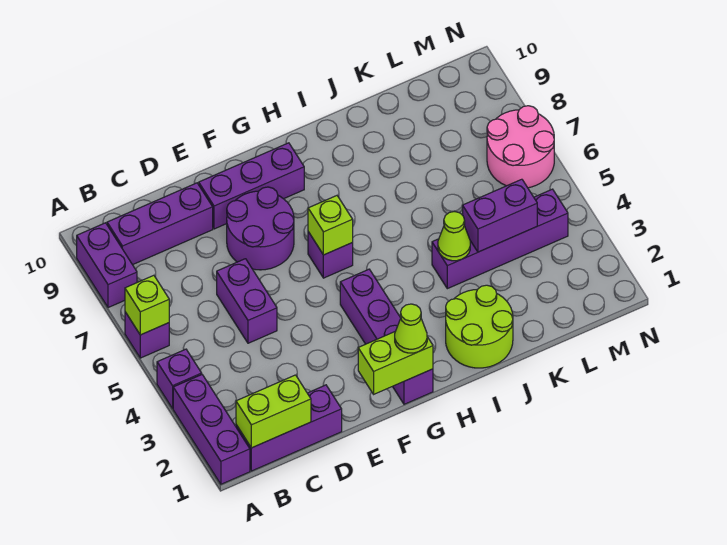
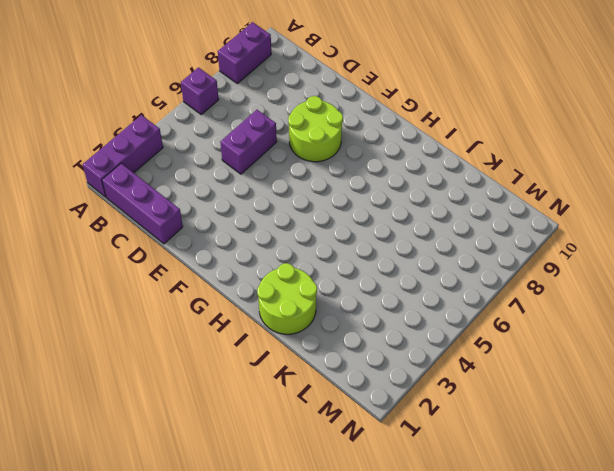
lime 2x2 round brick [288,96,343,162] -> purple 2x2 round brick [227,187,294,270]
none -> purple 1x1 brick [157,349,202,408]
none -> purple 1x3 brick [107,183,213,265]
none -> purple 1x3 brick [199,143,304,229]

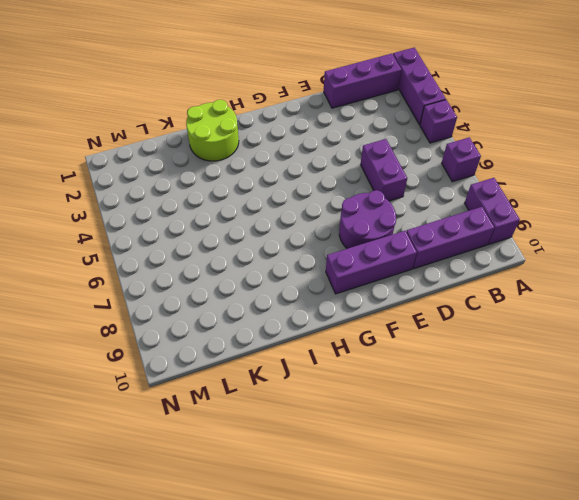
none -> purple 1x4 brick [340,269,433,404]
none -> purple 1x1 brick [308,232,353,278]
none -> purple 1x4 brick [432,189,568,289]

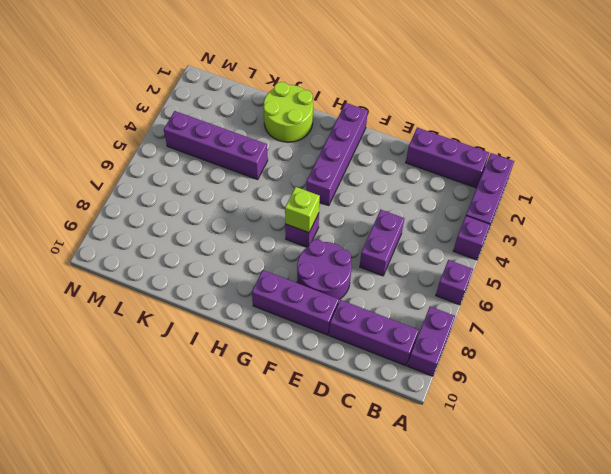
none -> pink 2x2 round brick [487,106,554,188]
none -> lime 1x1 brick [125,275,169,335]
none -> lime 1x2 brick [236,375,311,448]

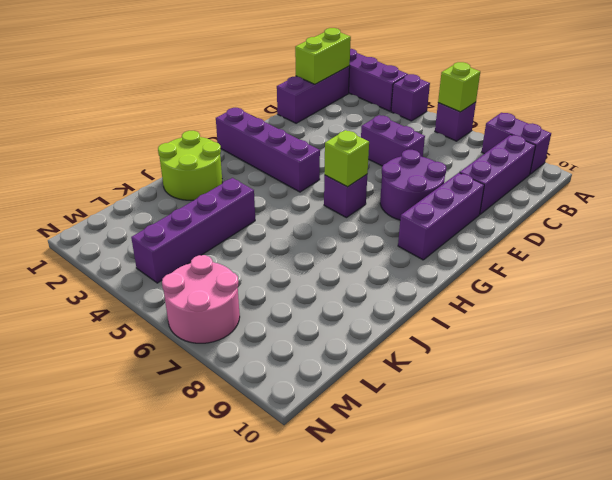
none -> lime 1x2 brick [358,332,433,394]
none -> lime 1x1 cone [438,212,470,261]
none -> purple 1x2 brick [463,179,537,252]

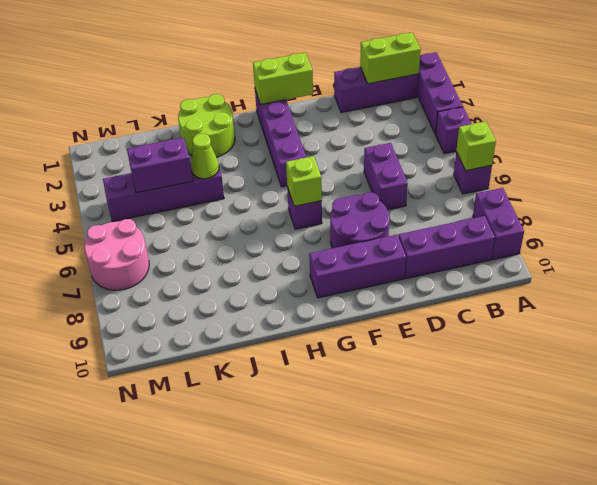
none -> lime 1x1 cone [395,304,427,353]

